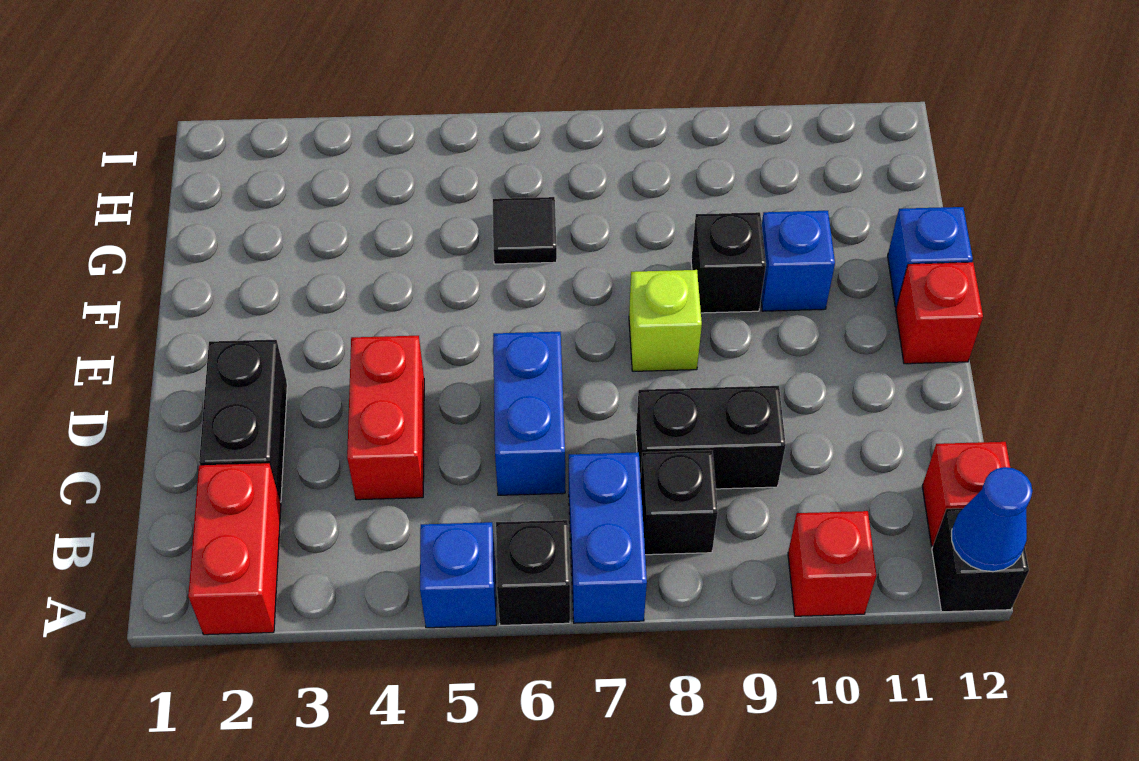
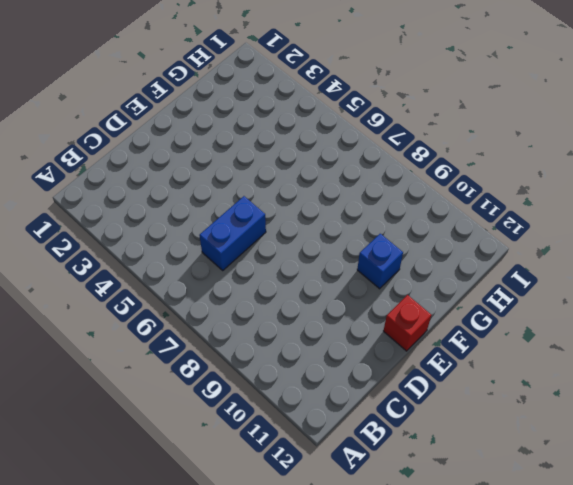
none -> red 1x2 brick [188,463,281,635]
none -> blue 1x1 brick [420,522,496,628]
none -> black 1x1 brick [496,520,570,625]

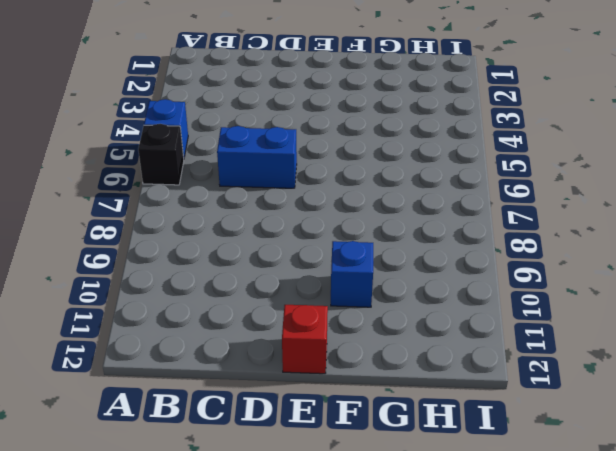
none -> red 1x2 brick [188,463,281,635]
none -> blue 1x2 brick [569,452,647,623]
none -> red 1x1 brick [788,511,877,616]

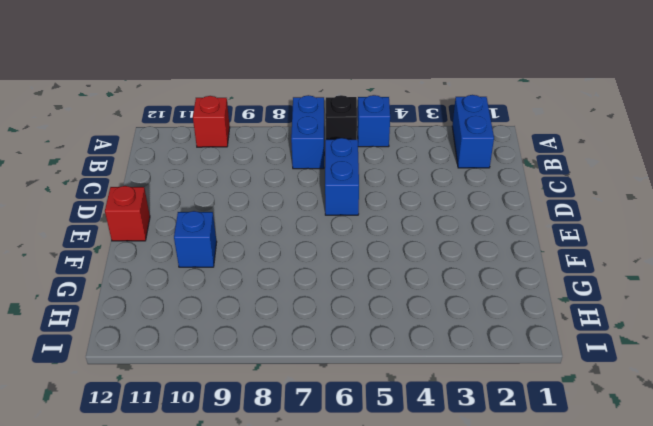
blue 1x2 brick [452,95,494,168] -> red 1x2 brick [188,463,281,635]
none -> black 1x1 brick [932,508,1029,612]
none -> black 1x1 brick [641,450,718,555]
none -> red 1x1 brick [922,442,1010,546]

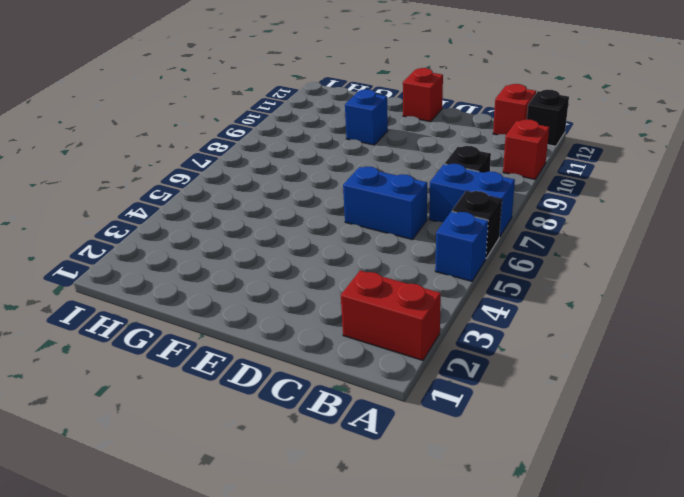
none -> black 1x2 brick [199,340,287,502]
none -> red 1x2 brick [347,336,424,500]
none -> black 1x2 brick [636,386,786,489]

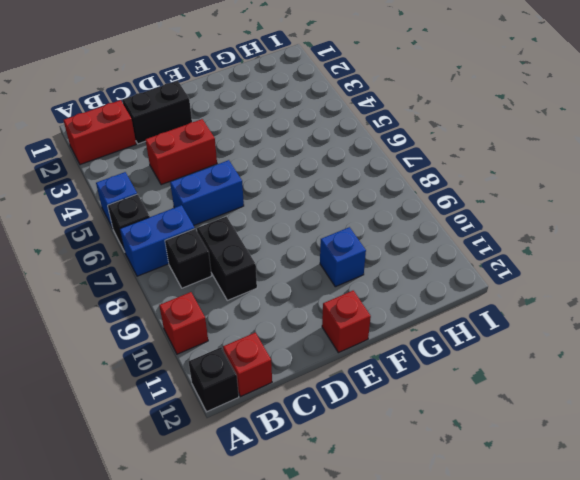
none -> lime 1x1 brick [629,270,702,371]
none -> black 1x1 brick [691,212,766,313]
none -> blue 1x1 brick [888,207,973,307]

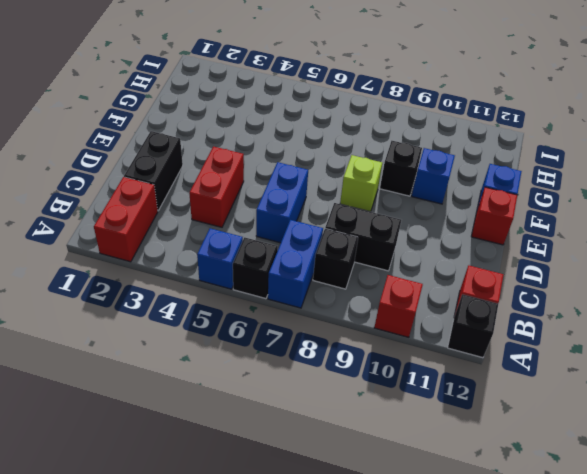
none -> black 1x1 tile [493,197,557,264]
none -> blue 1x1 cone [952,467,1032,572]

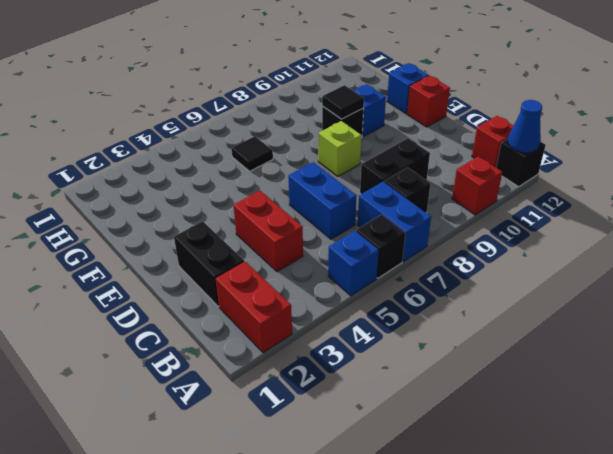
black 1x1 tile [322,85,364,119] -> none

